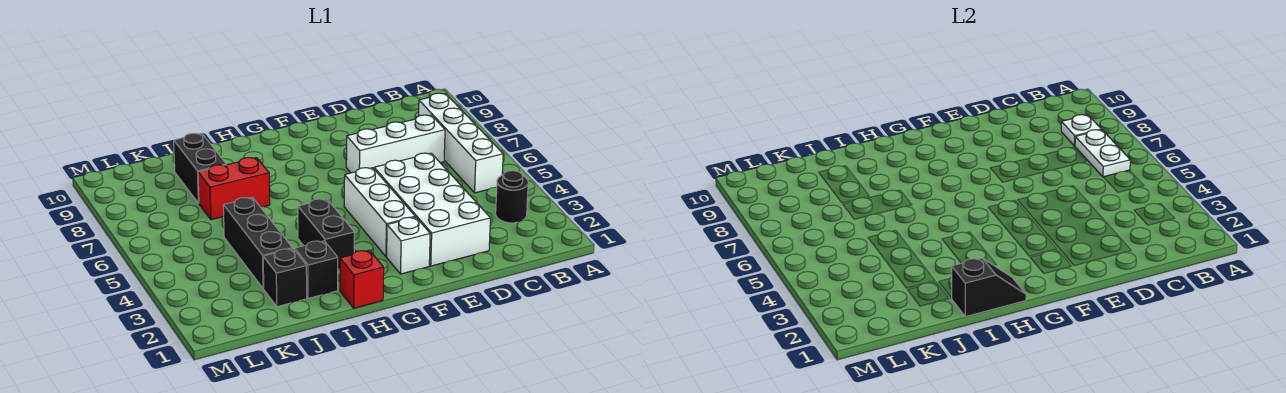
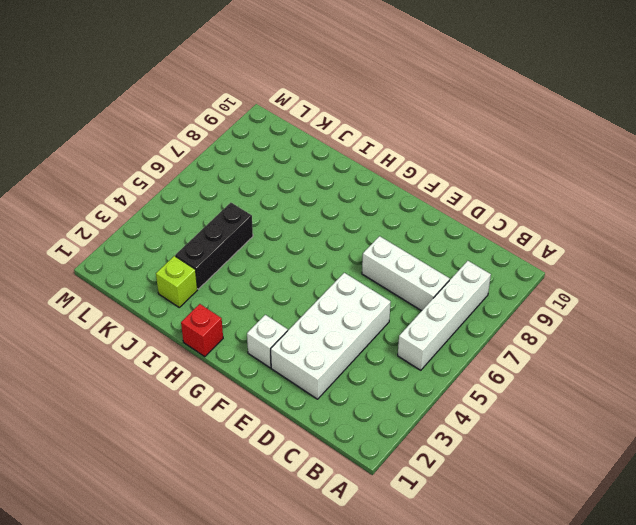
lime 1x1 brick [156,256,198,307] -> black 1x1 brick [263,249,307,307]
none -> black 1x1 round brick [496,171,528,223]
none -> white 1x3 brick [344,168,415,257]
none -> black 1x2 brick [298,199,354,269]

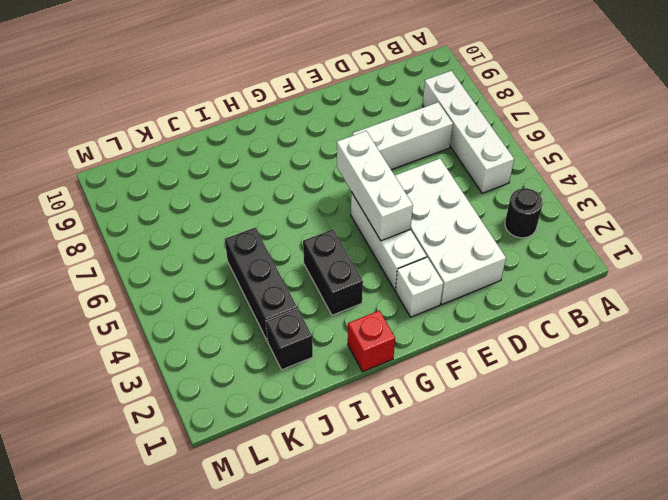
white 1x3 brick [337,131,413,241] -> none
none -> black 1x1 brick [295,241,338,298]
none -> red 1x2 brick [198,158,270,220]
none -> black 1x2 brick [174,133,226,203]

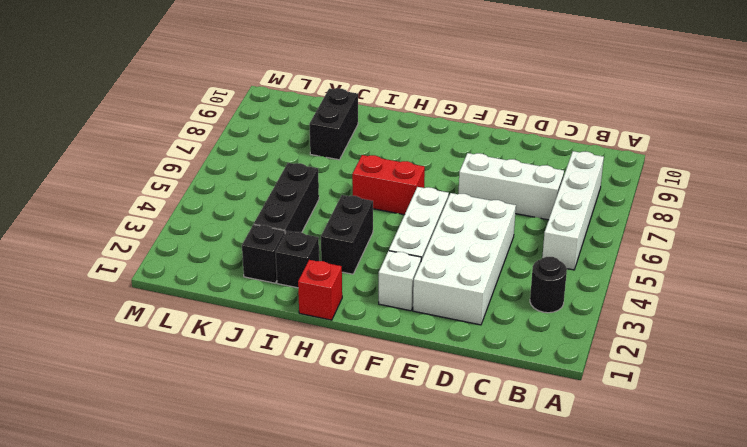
red 1x2 brick [352,155,425,215] -> red 1x2 brick moved to [198,158,270,220]
none -> white 1x2 plate [1075,130,1130,177]
none -> white 1x1 plate [1061,115,1101,146]
none -> black 1x2 slope [952,258,1026,317]

